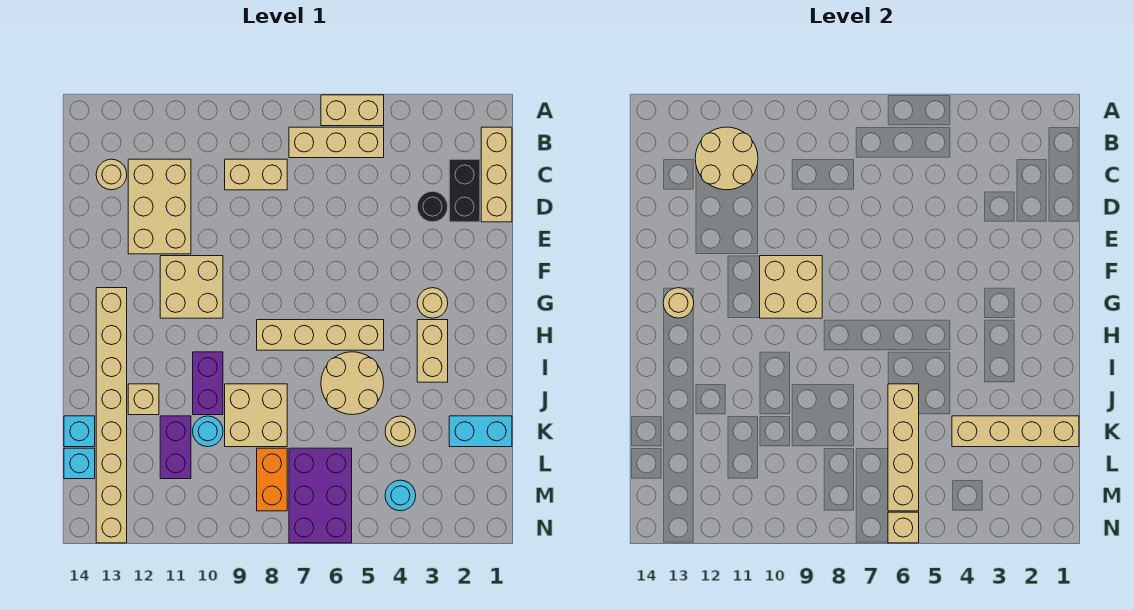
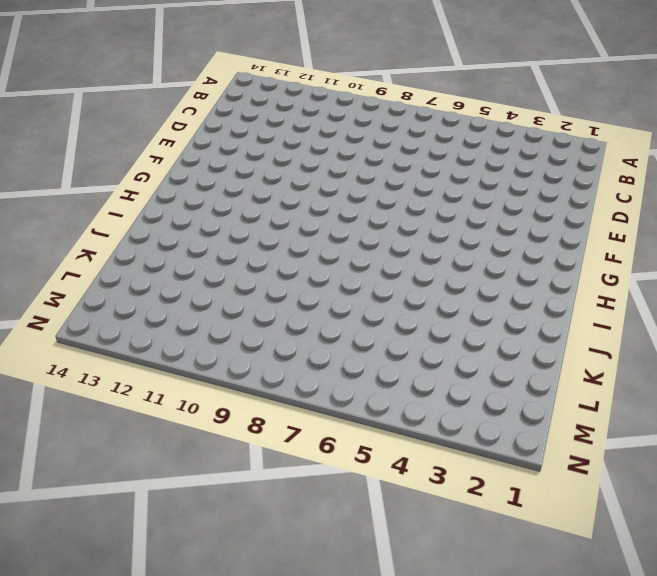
none -> tan 1x2 brick [321,95,384,126]
none -> tan 1x3 brick [481,127,512,222]
none -> tan 1x3 brick [289,127,384,158]
none -> black 1x2 brick [449,159,480,222]

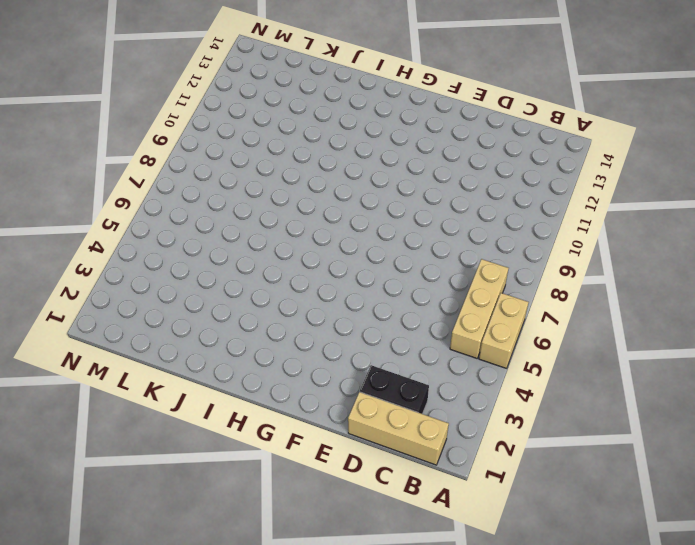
none -> tan 1x2 brick [225,159,287,190]
none -> tan 2x3 brick [128,159,191,254]
none -> tan 1x1 round brick [96,159,127,190]
none -> black 1x1 round brick [417,191,448,222]

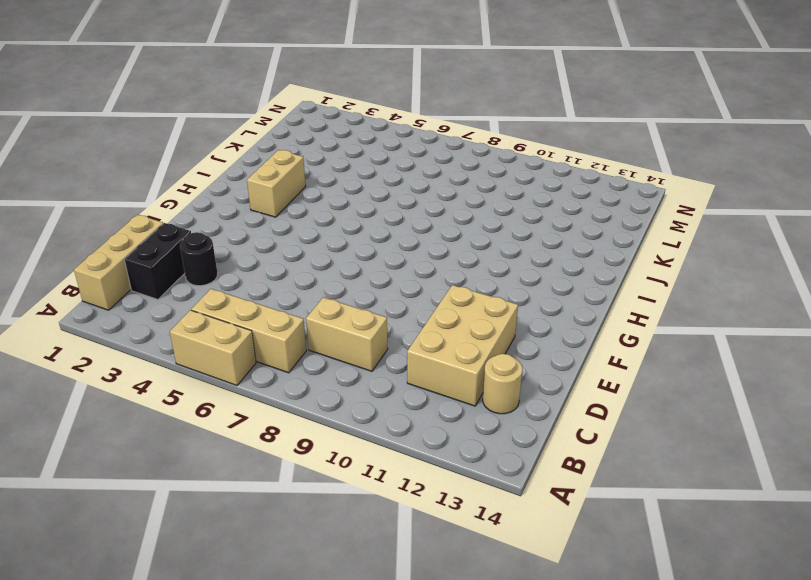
none -> tan 2x2 brick [160,256,223,318]
none -> tan 1x1 round brick [417,288,448,318]
none -> tan 1x8 brick [96,288,127,543]
none -> tan 1x4 brick [257,320,384,350]

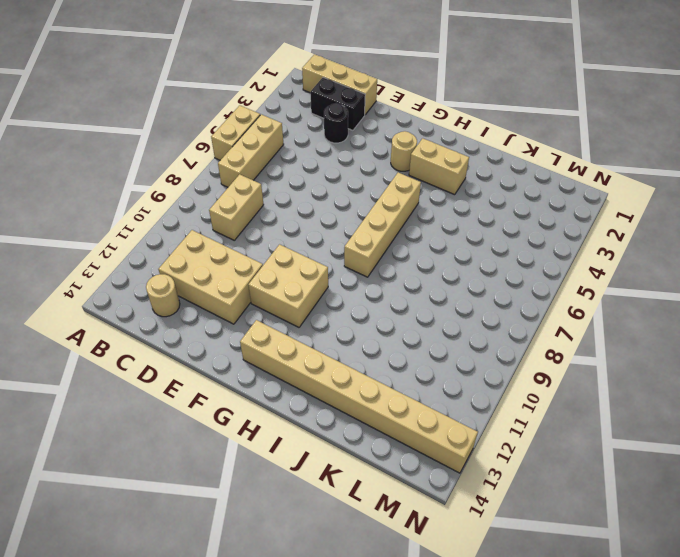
none -> tan 2x2 round brick [321,352,384,415]
none -> purple 1x2 brick [193,352,223,415]
none -> tan 2x2 brick [225,384,287,447]
none -> tan 1x1 brick [128,384,159,415]

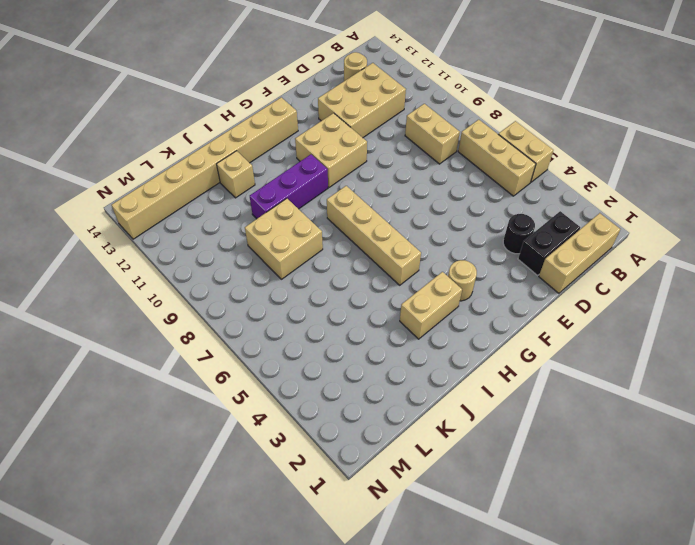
purple 1x3 brick [250,154,328,219] -> purple 1x2 brick [193,352,223,415]
none -> tan 2x2 round brick [321,352,384,415]
none -> cyan 1x2 brick [449,416,512,447]
none -> tan 1x1 round brick [385,416,416,447]
none -> cyan 1x1 round brick [193,416,223,447]

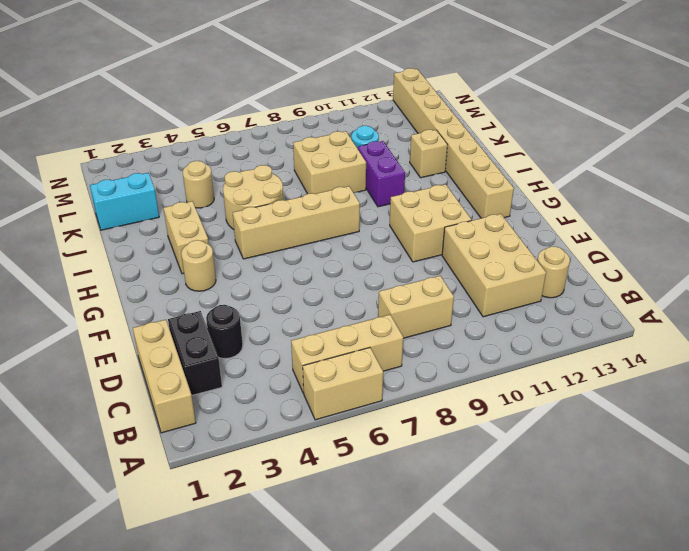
none -> purple 1x2 brick [160,416,191,479]
none -> cyan 1x1 brick [64,416,95,447]
none -> purple 2x3 brick [289,448,352,543]
none -> orange 1x2 brick [257,448,287,511]

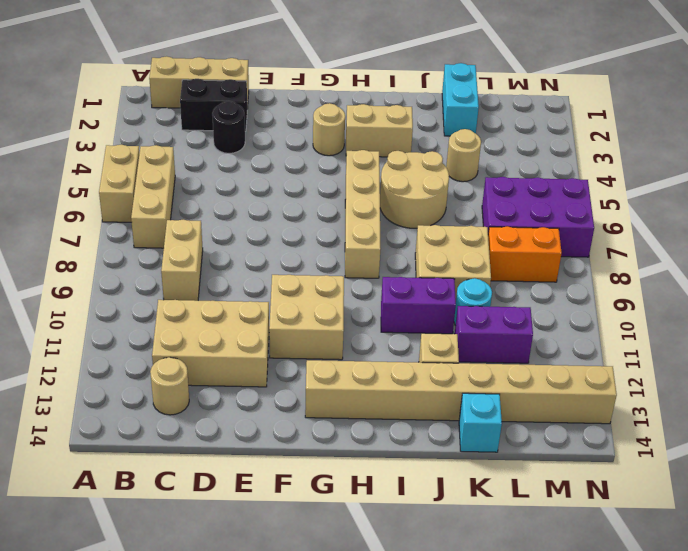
none -> cyan 1x1 brick [64,448,95,479]
none -> cyan 1x1 round brick [385,480,416,511]
none -> tan 2x2 round brick [695,127,758,190]
none -> tan 2x2 brick [760,256,822,318]

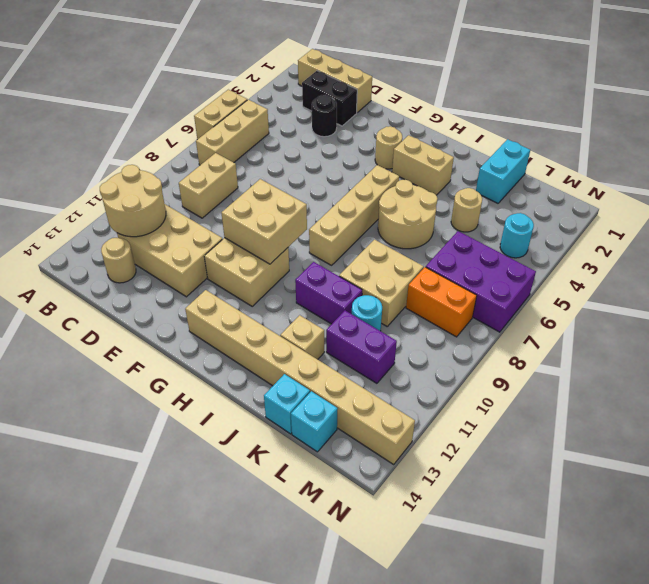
none -> tan 1x1 round brick [663,288,694,318]
none -> tan 1x4 brick [888,384,919,511]
none -> tan 1x4 brick [952,416,1079,447]
none -> tan 1x1 brick [888,512,919,543]

